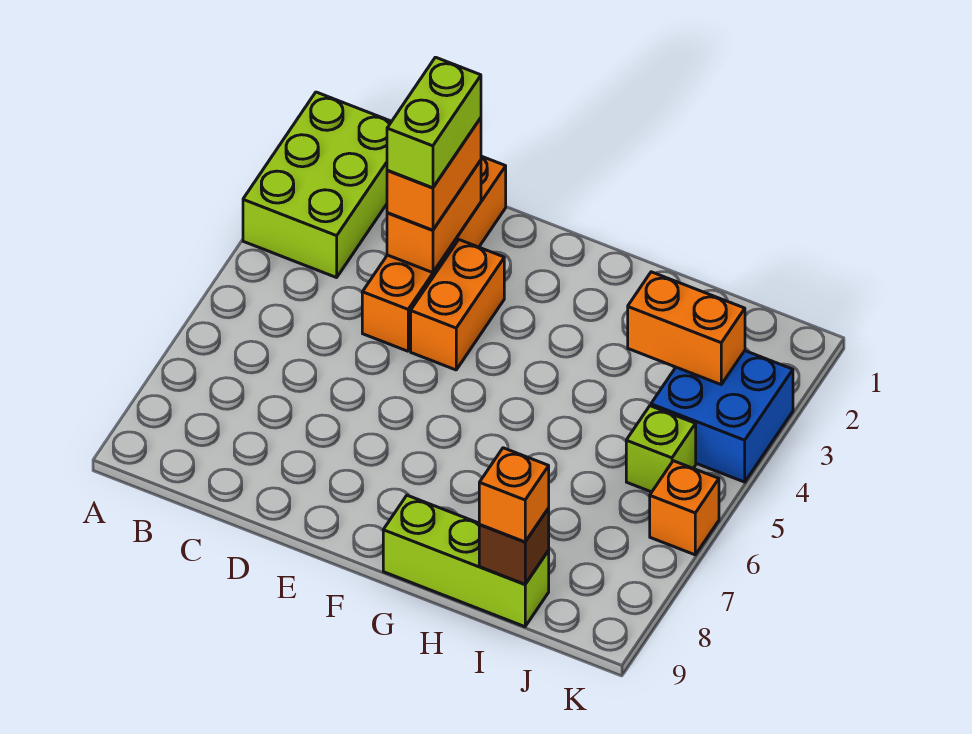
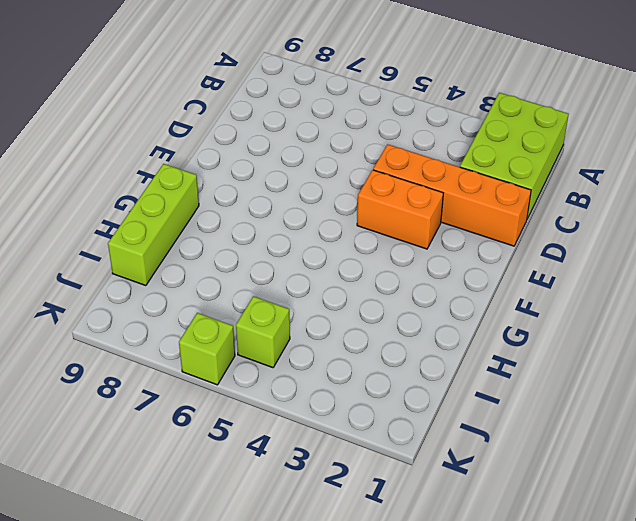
lime 2x3 brick [460,93,568,219] -> lime 2x3 brick turned to [243,92,392,278]
lime 1x1 brick [179,313,235,385] -> orange 1x1 brick [650,461,719,555]
none -> blue 2x2 brick [651,351,793,482]
none -> orange 1x2 brick [387,160,481,273]
none -> orange 1x2 brick [628,272,745,384]

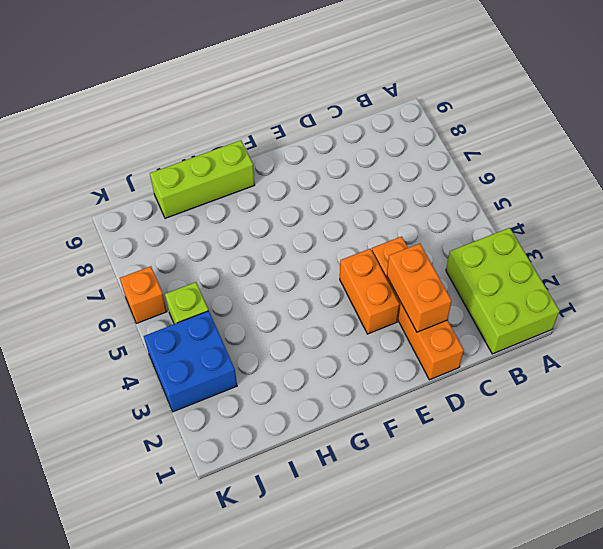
none -> orange 1x2 brick [628,272,745,384]
none -> brown 1x1 brick [479,508,549,584]
none -> orange 1x2 brick [387,118,481,230]

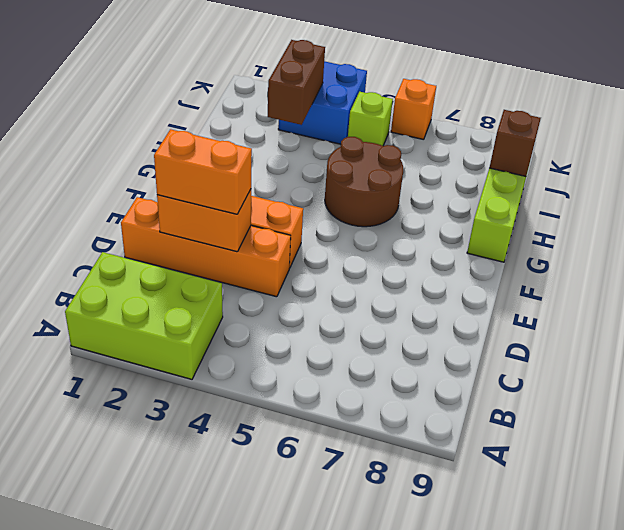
brown 2x2 round brick [325,137,403,227] -> none
brown 1x2 brick [268,40,325,125] -> orange 1x2 brick [628,272,745,384]
none -> orange 1x1 brick [479,448,549,542]
none -> lime 1x2 brick [387,57,481,188]

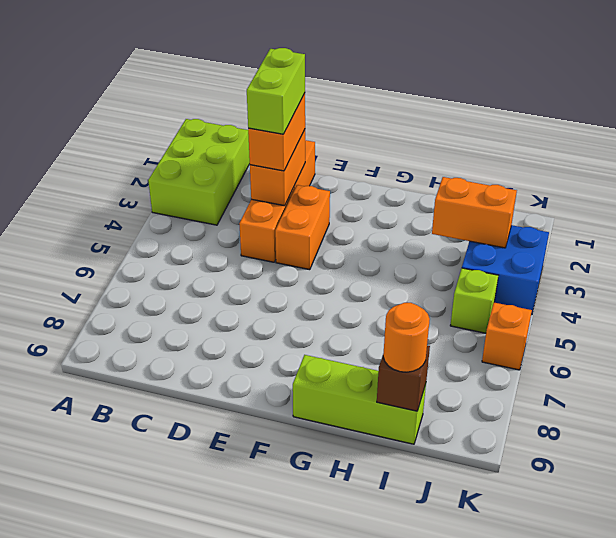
orange 1x1 round brick [383,303,430,372] -> orange 1x1 brick [479,448,549,542]

